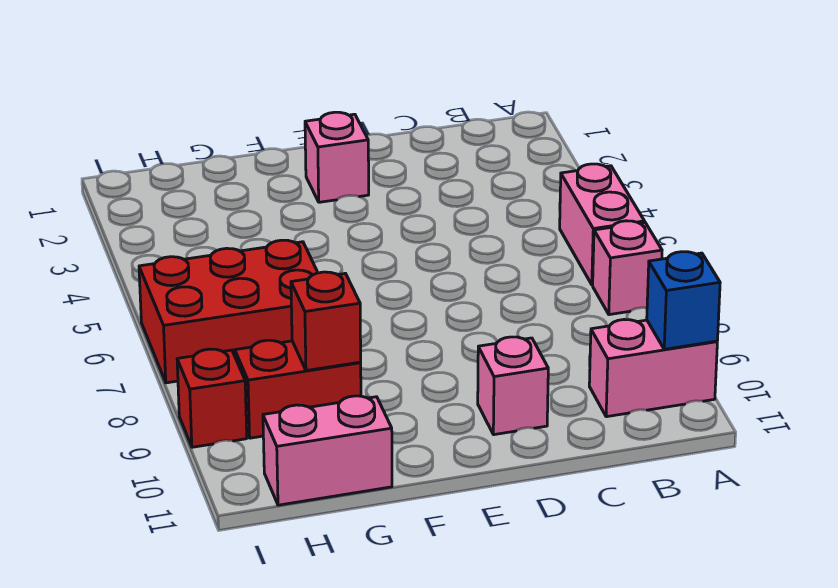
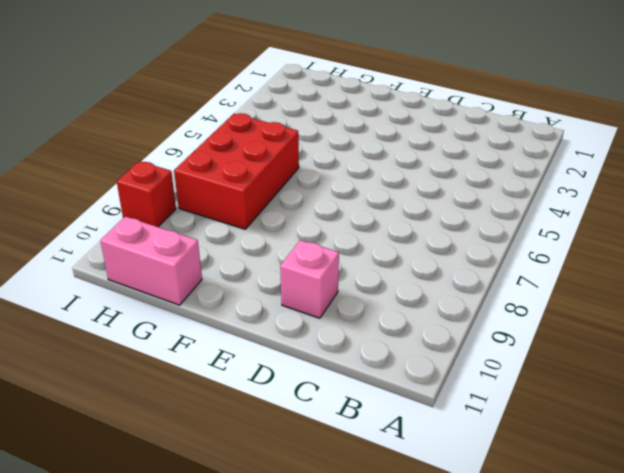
red 2x3 brick [174,113,299,229] -> red 2x3 brick turned to [139,240,318,383]
none -> pink 1x2 brick [560,164,645,285]
none -> pink 1x1 brick [593,221,662,315]

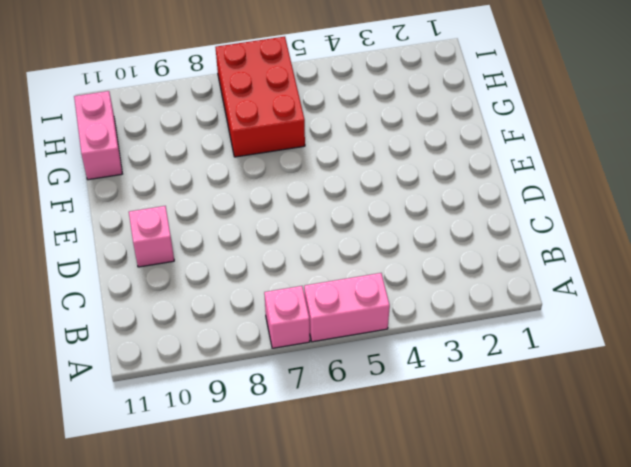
none -> pink 1x2 brick [589,320,717,417]
none -> pink 1x1 brick [305,112,369,202]

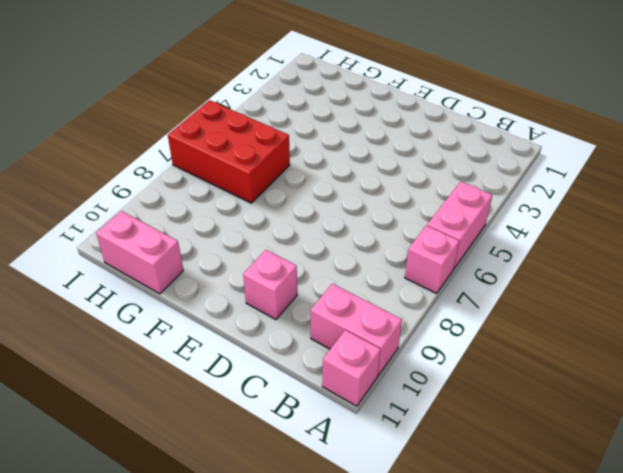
pink 1x1 brick [322,330,381,406] -> pink 1x1 brick moved to [305,112,369,202]
none -> red 1x2 brick [235,340,361,438]
none -> red 1x1 brick [177,349,247,447]

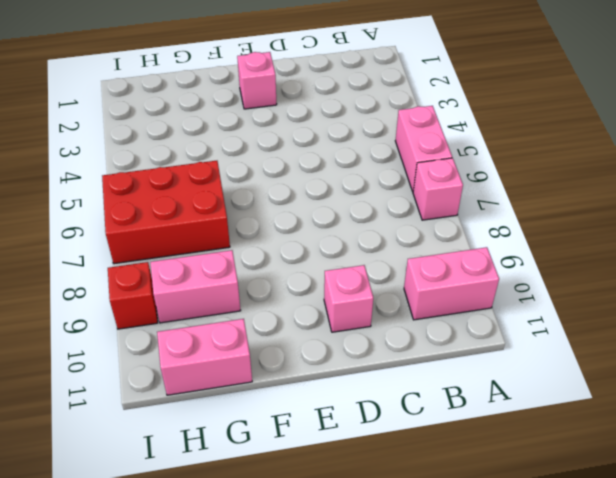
pink 1x2 brick [150,250,241,323] -> red 1x2 brick [235,340,361,438]
none -> blue 1x1 brick [647,252,720,349]
none -> red 1x1 brick [291,272,361,371]

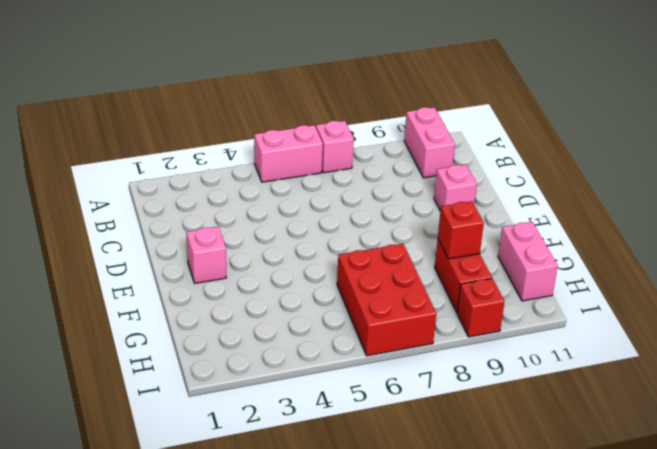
none -> blue 1x1 brick [647,252,720,349]

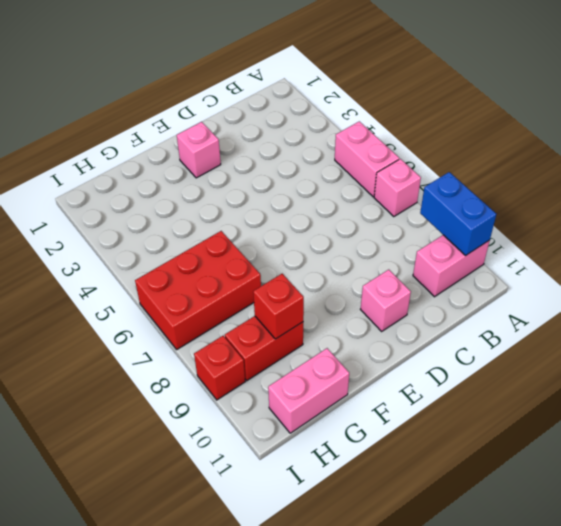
blue 1x2 brick [420,172,496,256] -> blue 1x1 brick [647,252,720,349]

